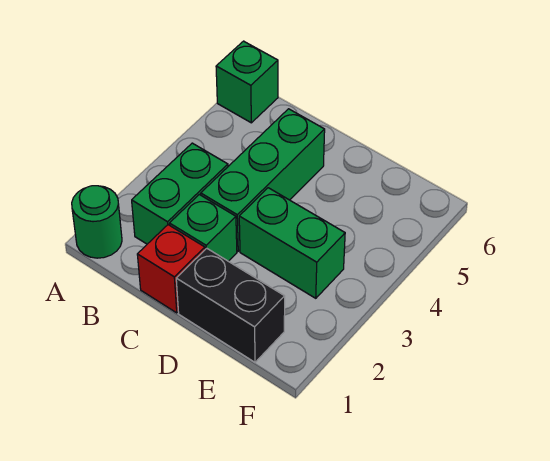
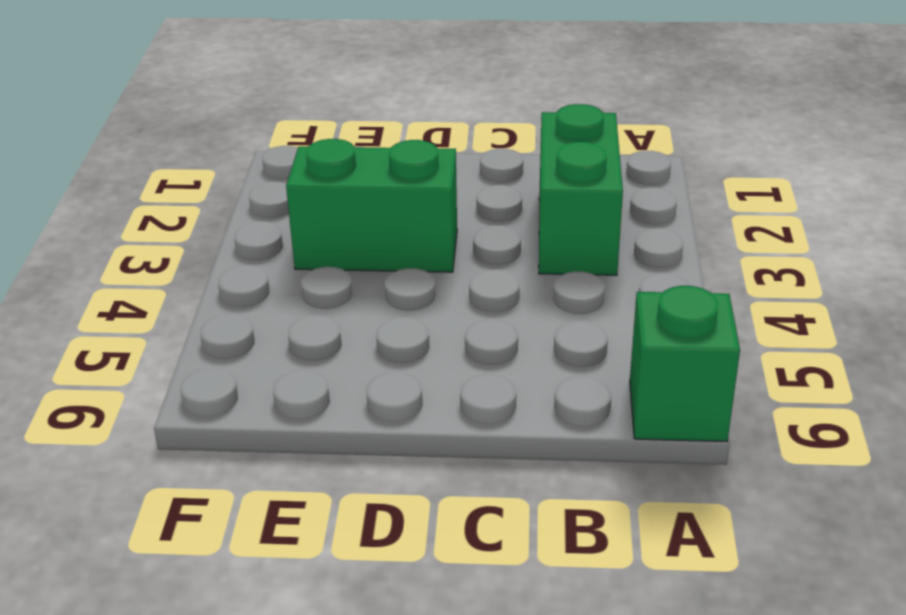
none -> green 1x1 round brick [72,186,122,258]
none -> red 1x1 brick [137,225,205,313]

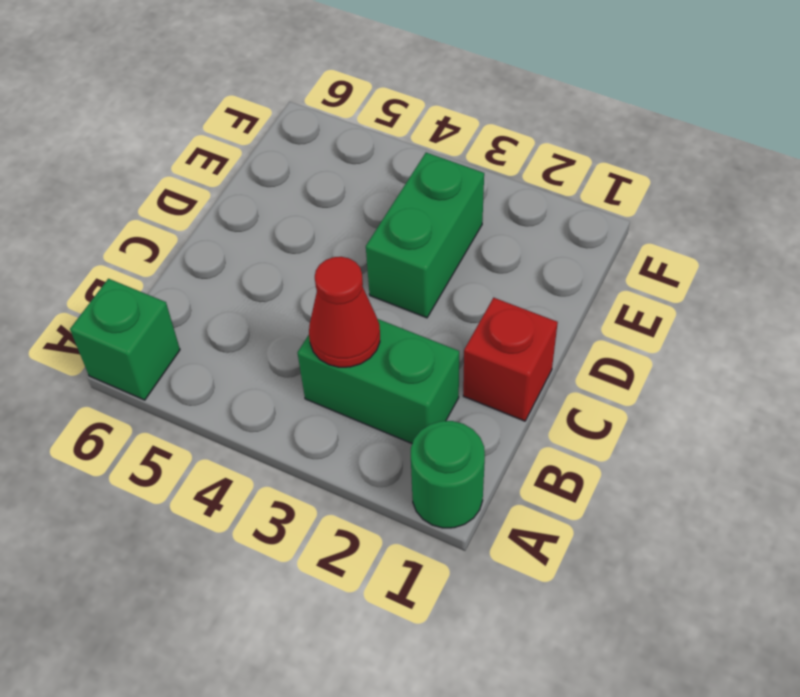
red 1x1 cone [309,257,380,367] -> none
none -> green 1x1 brick [169,195,237,261]
none -> green 1x3 brick [201,109,325,251]

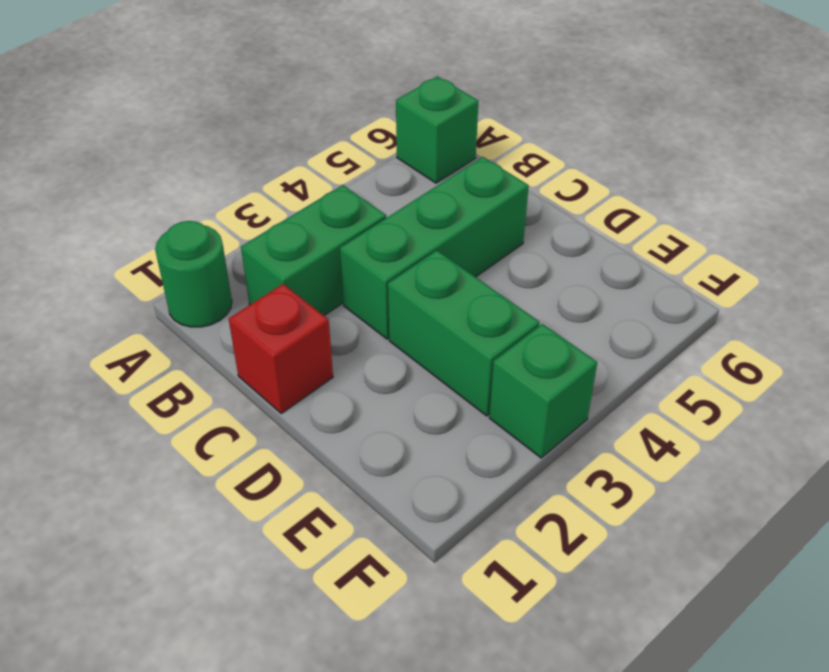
green 1x1 brick [489,324,597,458] -> green 1x1 brick moved to [169,195,237,261]
none -> black 1x2 brick [176,248,285,362]

